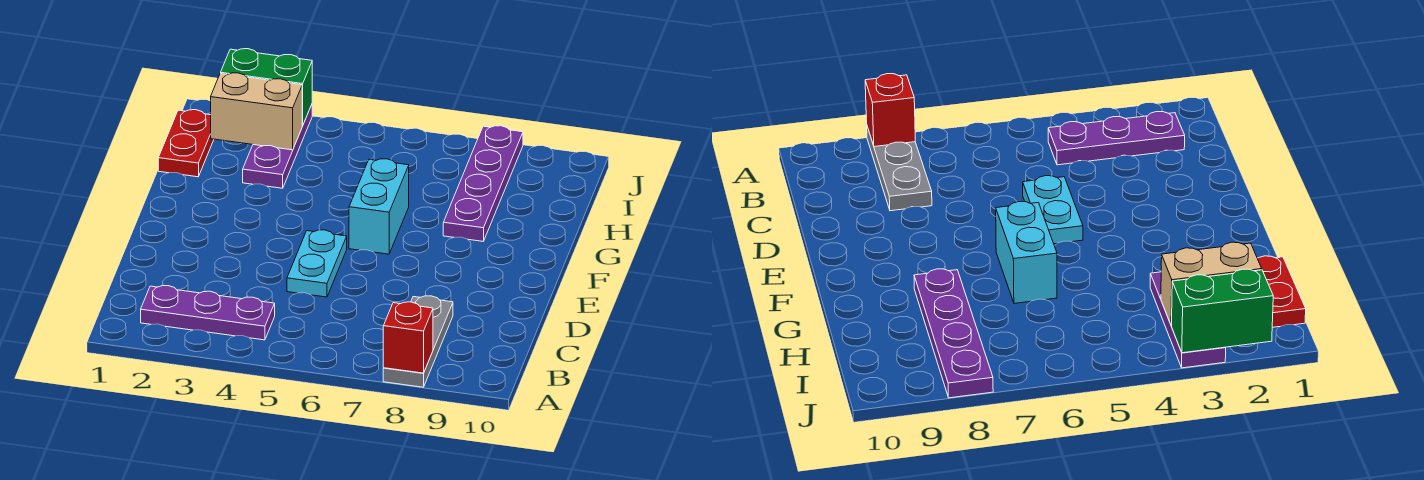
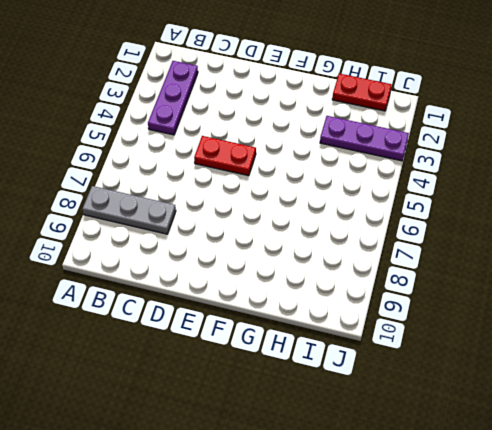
red 1x2 plate [194,136,256,176] -> cyan 1x2 plate [287,230,347,297]
none -> cyan 1x2 brick [349,159,409,254]
none -> purple 1x4 plate [443,126,523,241]

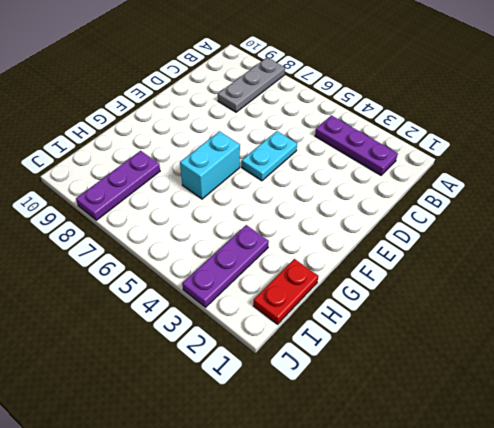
purple 1x3 plate [76,151,160,220] -> purple 1x4 plate [443,126,523,241]
none -> red 1x1 brick [383,302,433,373]
none -> tan 1x2 brick [211,73,303,150]

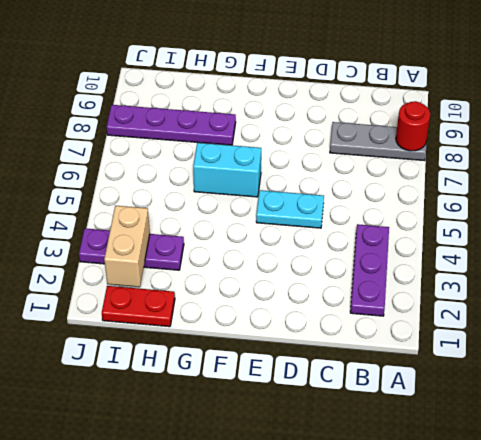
red 1x1 round brick [396,101,430,151] -> red 1x1 brick [383,302,433,373]
none -> green 1x2 brick [221,49,312,125]

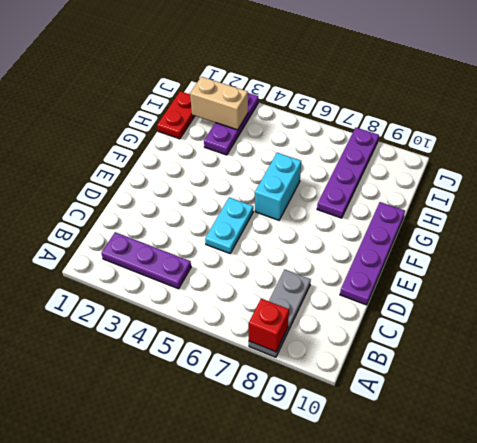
purple 1x4 plate [340,202,405,305] -> none
none -> green 1x2 brick [221,49,312,125]

